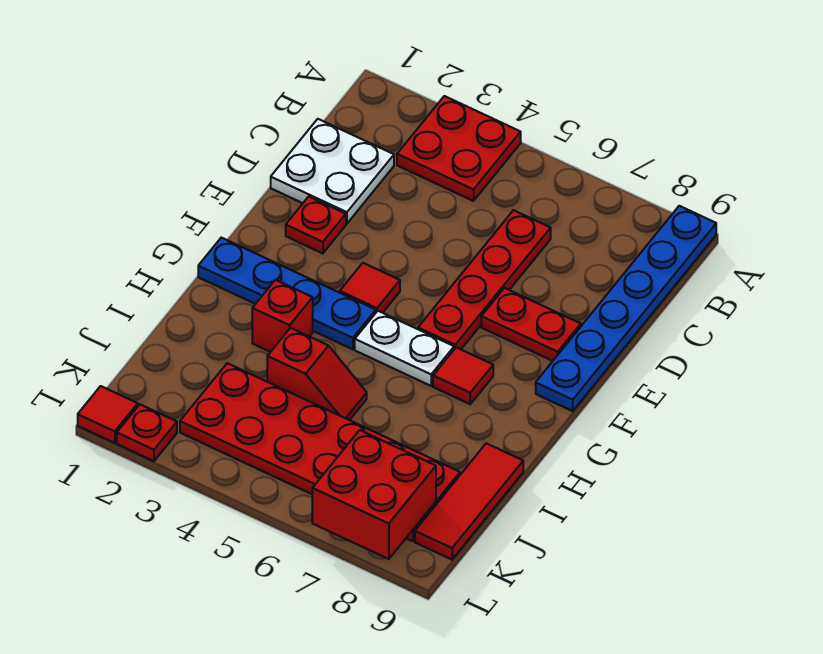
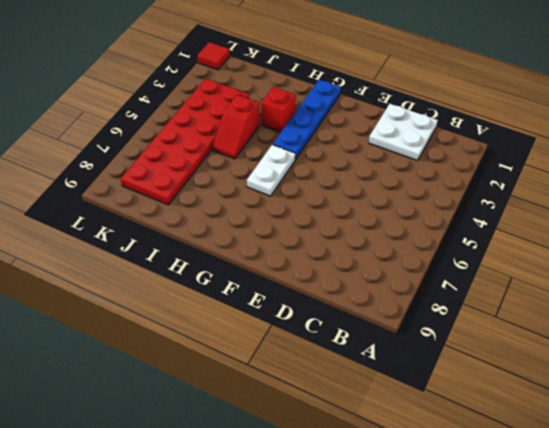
none -> red 2x2 plate [397,96,521,201]
none -> blue 1x6 plate [536,206,716,411]
none -> red 1x4 plate [418,210,551,349]

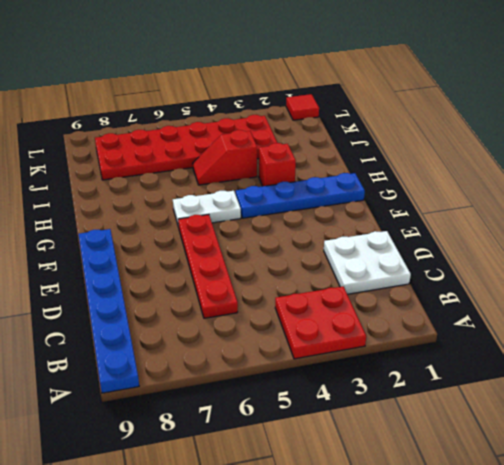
none -> red 1x1 plate [286,197,346,253]
none -> red 1x2 plate [481,288,581,361]
none -> red 1x1 tile [340,263,400,313]

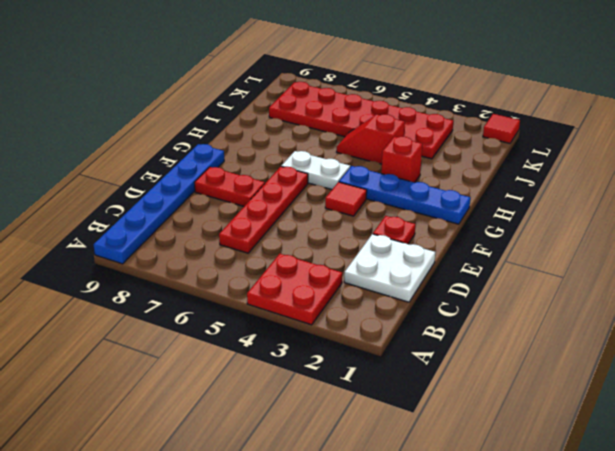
none -> red 1x1 tile [433,347,493,404]
none -> red 1x3 tile [415,443,523,560]
none -> red 1x1 plate [117,404,177,461]

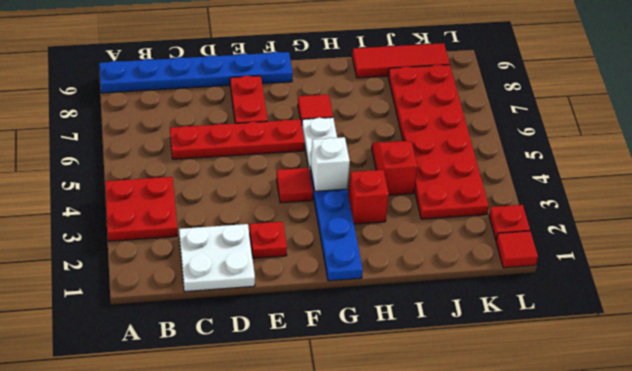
white 1x1 brick [310,137,350,191] -> none
none -> red 2x2 brick [312,430,436,559]

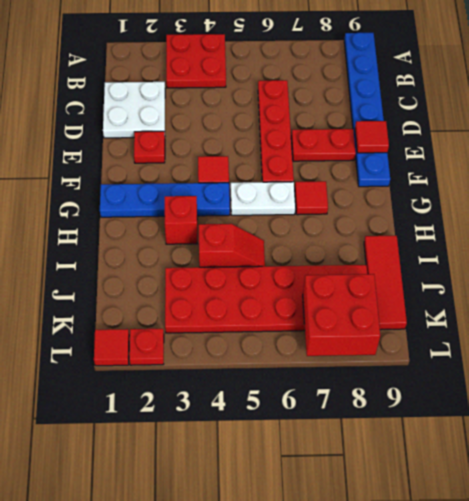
red 1x1 tile [355,121,389,153] -> none

